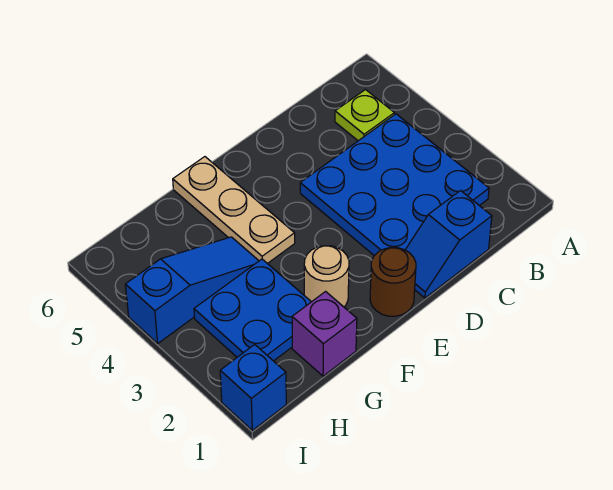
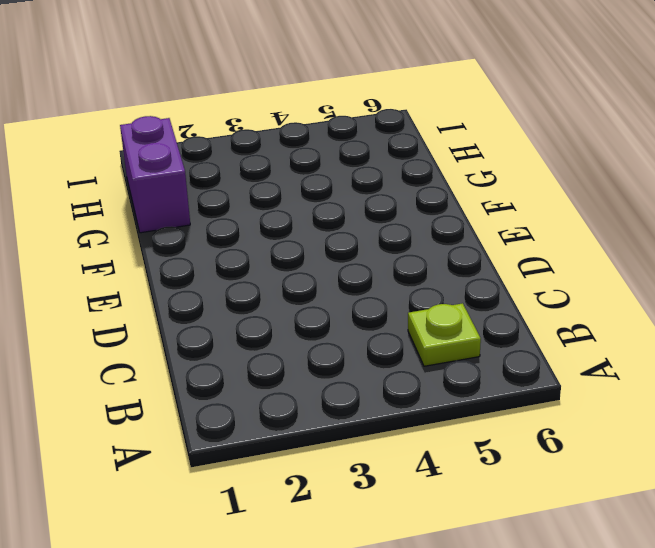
purple 1x2 brick [120,116,190,233] -> purple 1x1 brick [292,292,357,376]
none -> blue 3x3 plate [300,114,489,256]
none -> blue 1x2 slope [405,191,492,298]

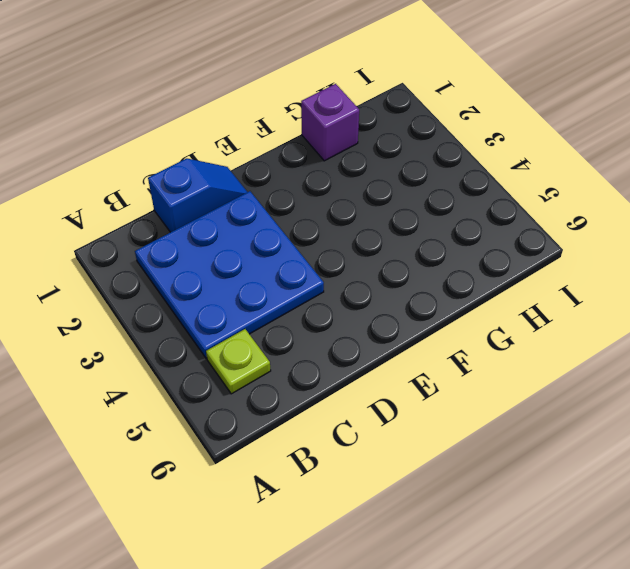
none -> brown 1x1 round brick [370,248,416,316]
none -> tan 1x1 round brick [304,246,349,307]

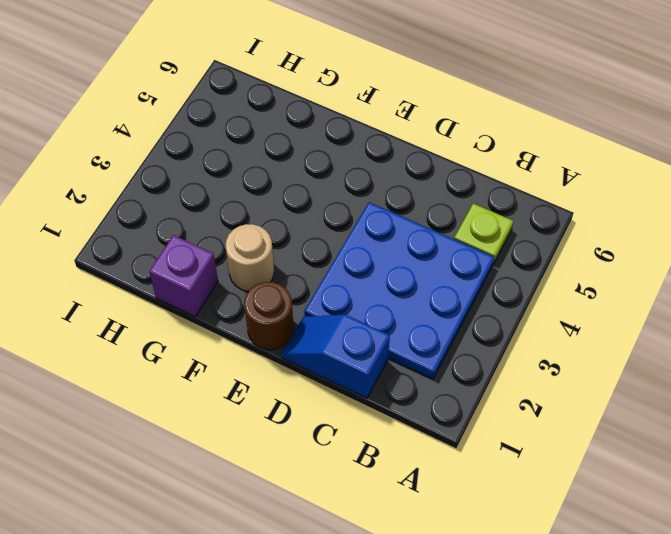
none -> tan 1x3 plate [173,157,295,264]
none -> blue 2x2 plate [194,259,311,361]

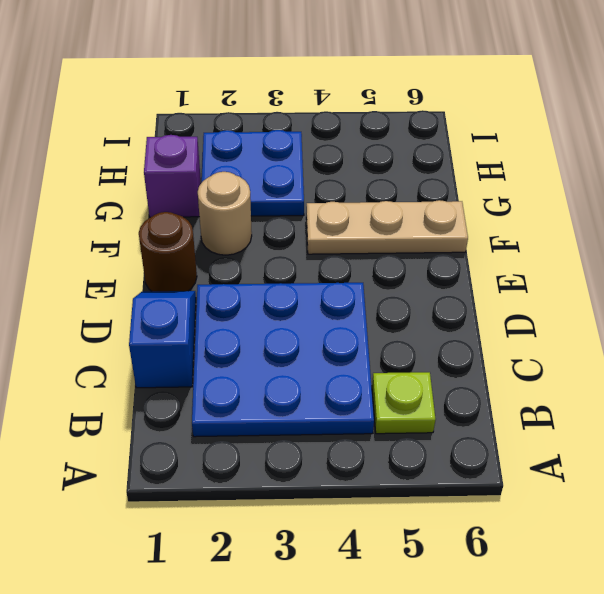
none -> blue 1x3 slope [125,237,259,343]
none -> blue 1x1 brick [220,345,286,430]

